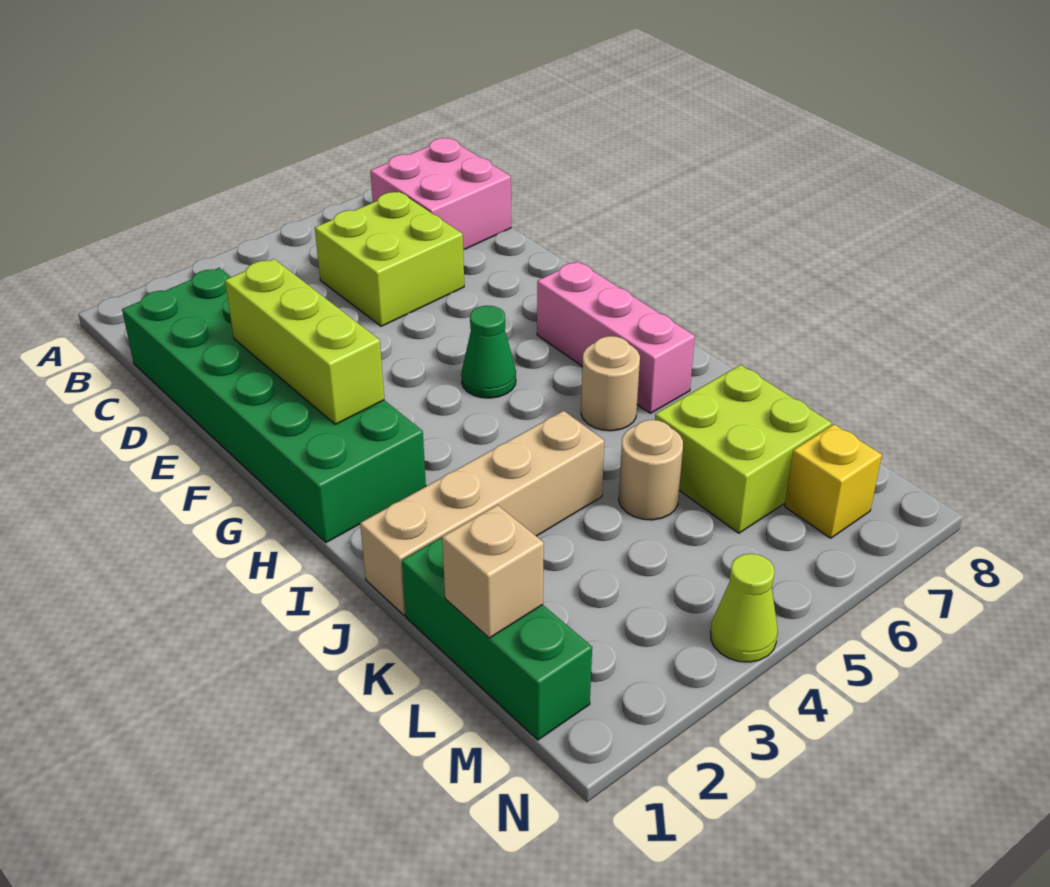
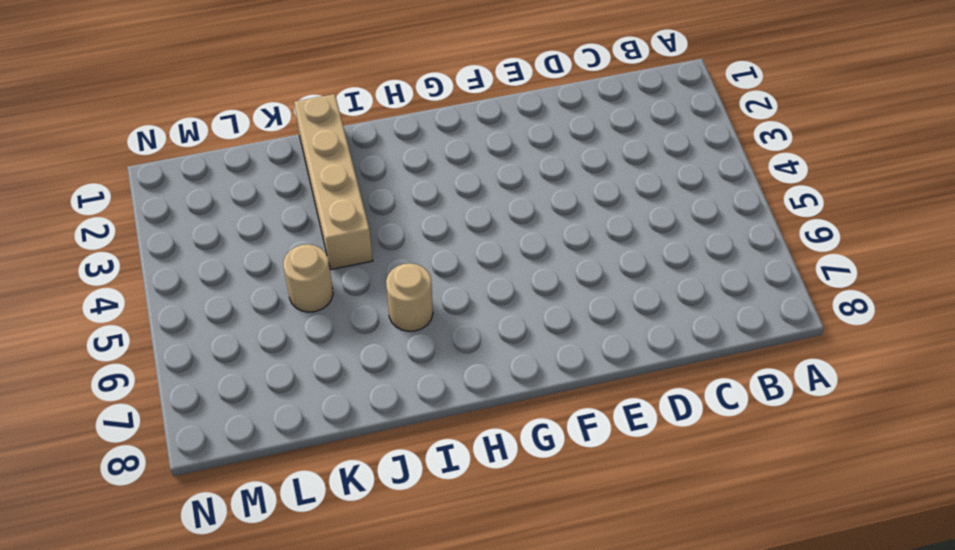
none -> pink 2x2 brick [370,138,511,250]
none -> green 2x6 brick [122,268,426,542]
none -> lime 2x2 brick [315,192,464,326]

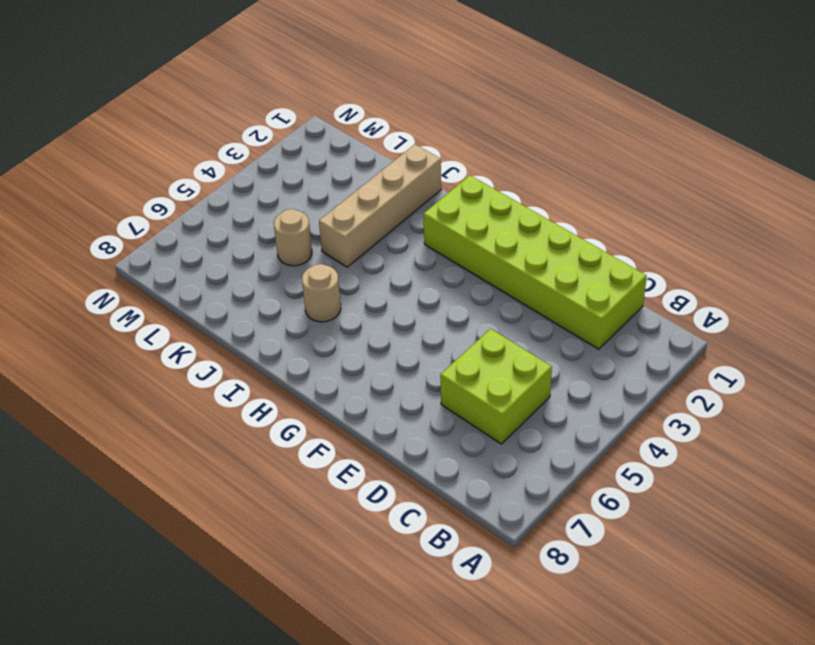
lime 2x6 brick [423,175,647,349] -> green 2x6 brick [122,268,426,542]
none -> pink 2x2 brick [370,138,511,250]
none -> green 1x1 cone [461,306,516,398]
none -> pink 1x3 brick [537,261,695,413]

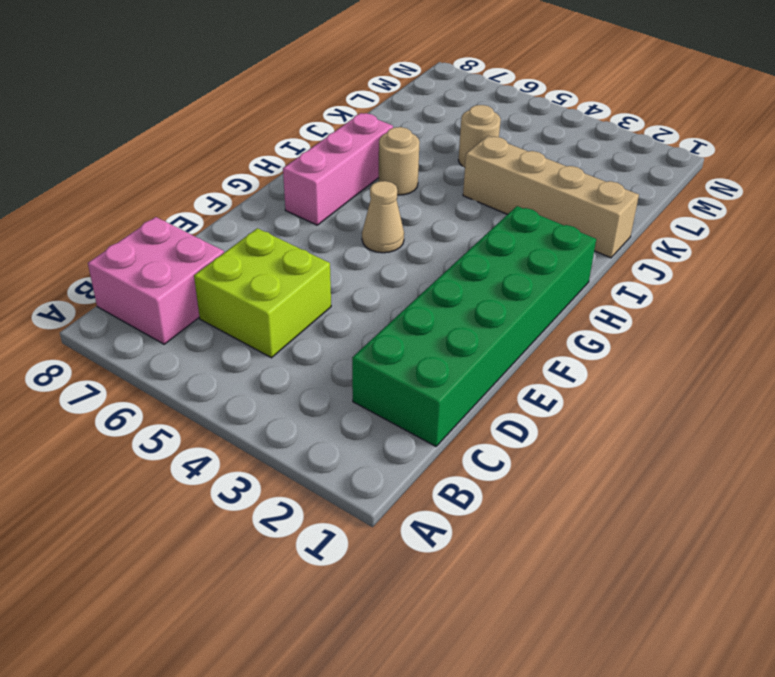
tan 1x1 cone [362,181,404,253] -> green 1x1 cone [461,306,516,398]
none -> green 1x3 brick [402,537,592,740]
none -> lime 2x2 brick [655,365,832,533]
none -> yellow 1x1 brick [785,424,882,538]

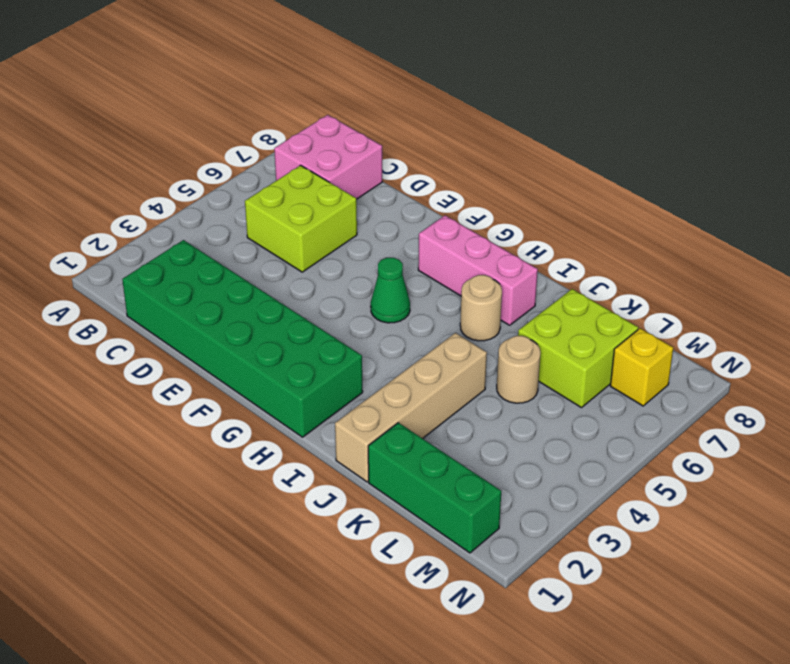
none -> lime 1x1 cone [711,554,778,662]
none -> lime 1x3 brick [225,259,384,424]
none -> tan 1x1 brick [442,505,544,638]

